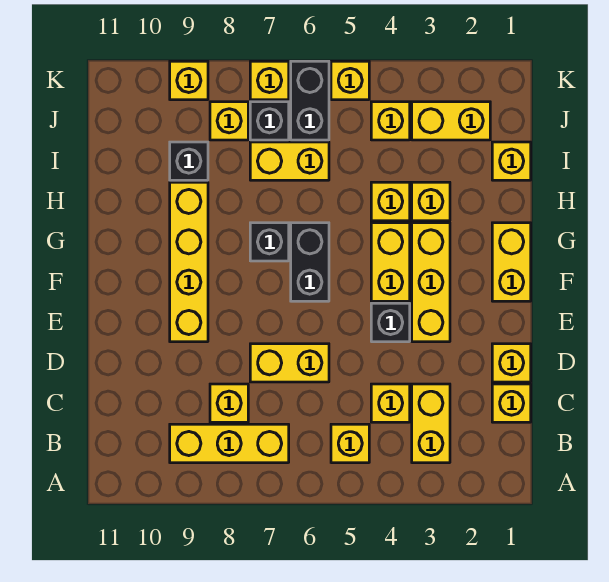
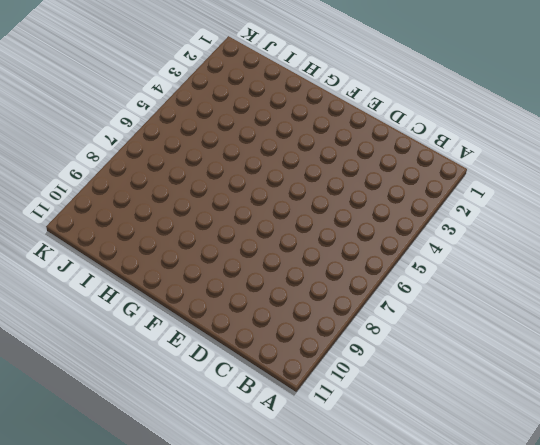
none -> yellow 1x2 brick [412,384,450,463]
none -> yellow 1x1 brick [331,424,369,463]
none -> yellow 1x3 brick [170,424,289,463]

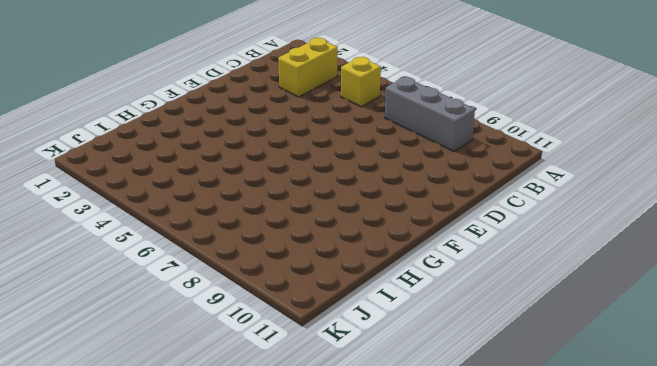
grey 1x3 brick [385,77,475,151] -> yellow 1x3 brick [170,424,289,463]
none -> yellow 1x1 brick [492,384,531,422]
none -> yellow 1x1 brick [371,384,410,422]
none -> yellow 1x1 brick [210,384,248,422]

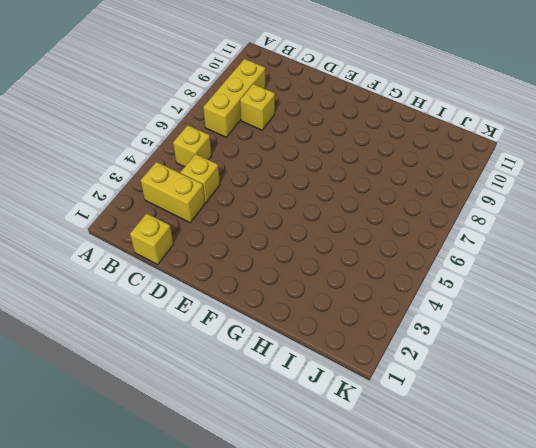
none -> yellow 1x1 brick [492,344,531,382]
none -> yellow 1x2 brick [250,344,329,382]
none -> yellow 1x3 brick [412,223,450,342]

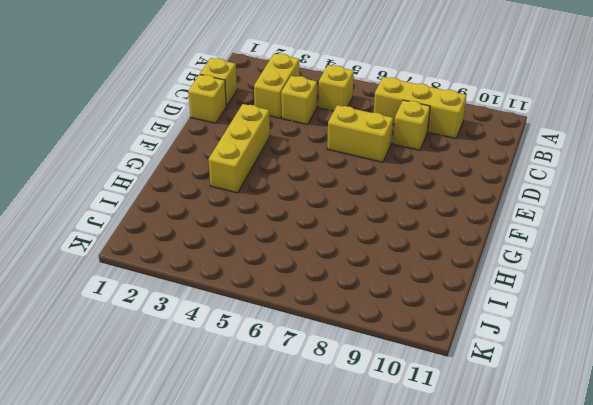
none -> black 1x1 brick [371,303,410,342]
none -> yellow 1x4 brick [170,182,208,342]
none -> yellow 1x2 brick [492,223,531,301]

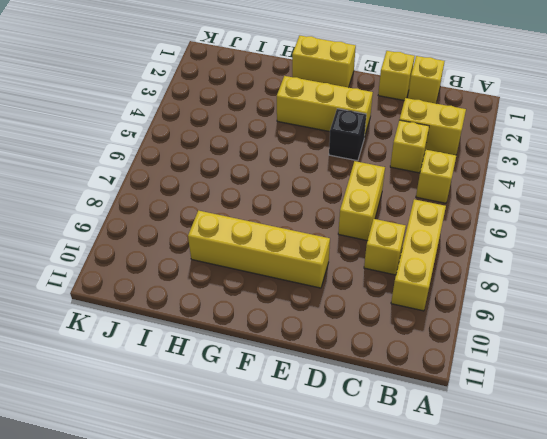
none -> yellow 1x2 brick [371,223,410,301]
none -> black 1x2 brick [291,223,329,301]
none -> black 1x1 brick [250,223,289,261]

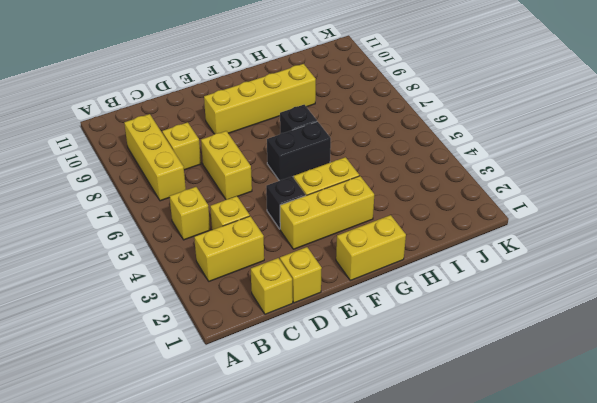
none -> yellow 1x1 brick [412,182,450,221]
none -> yellow 1x1 brick [371,182,410,221]
none -> yellow 1x1 brick [492,142,531,180]

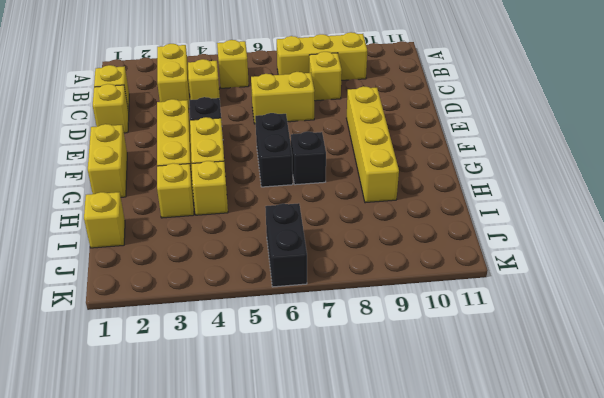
none -> yellow 1x2 brick [250,142,329,180]
none -> black 1x1 brick [170,142,208,180]
none -> yellow 1x2 brick [412,102,490,140]

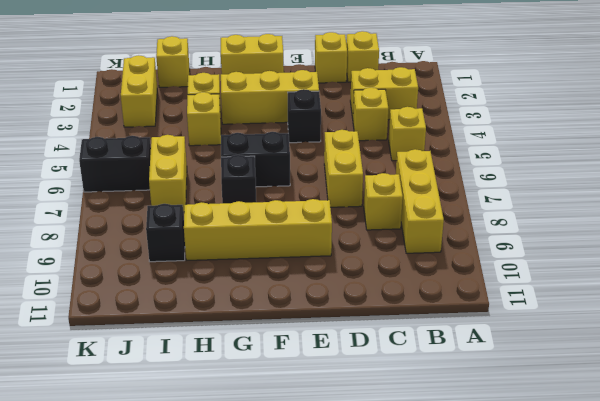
none -> yellow 1x2 brick [371,223,410,301]
none -> yellow 1x1 brick [371,102,410,140]
none -> black 1x1 brick [250,102,289,140]

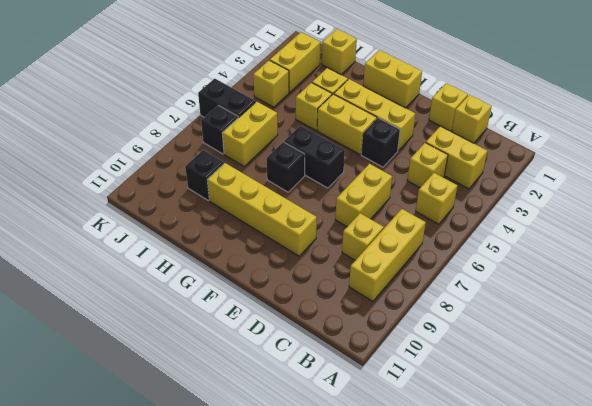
none -> yellow 1x1 brick [210,102,248,140]
none -> yellow 1x1 brick [331,61,369,100]
none -> yellow 1x1 brick [250,61,289,100]

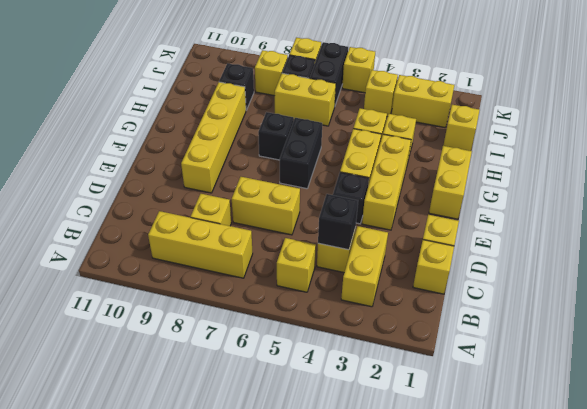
black 1x1 brick [318,194,358,250] -> none
none -> yellow 1x1 brick [170,61,208,100]

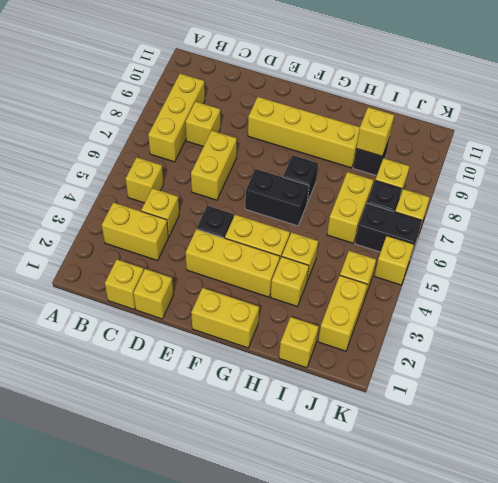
yellow 1x1 brick [356,107,394,156] -> yellow 1x1 brick moved to [170,61,208,100]

